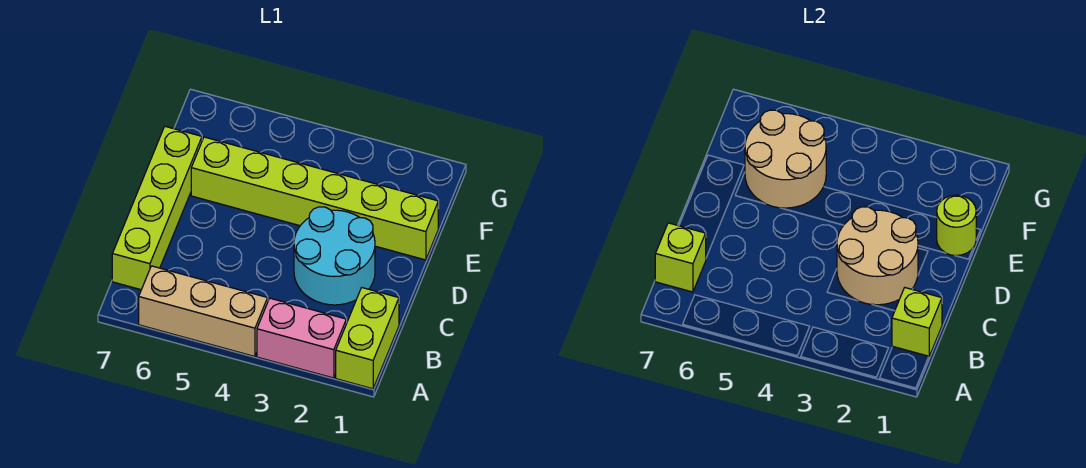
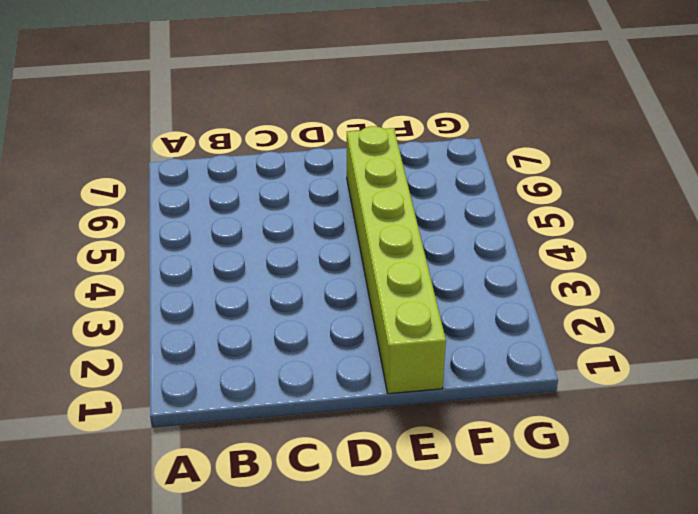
none -> lime 1x2 brick [336,288,399,389]
none -> pink 1x2 brick [257,298,346,378]

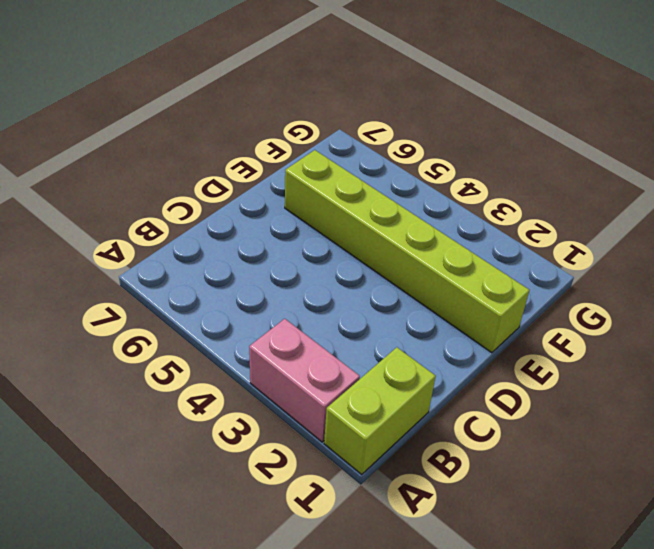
none -> tan 1x3 brick [139,266,268,357]
none -> lime 1x4 brick [112,126,202,290]

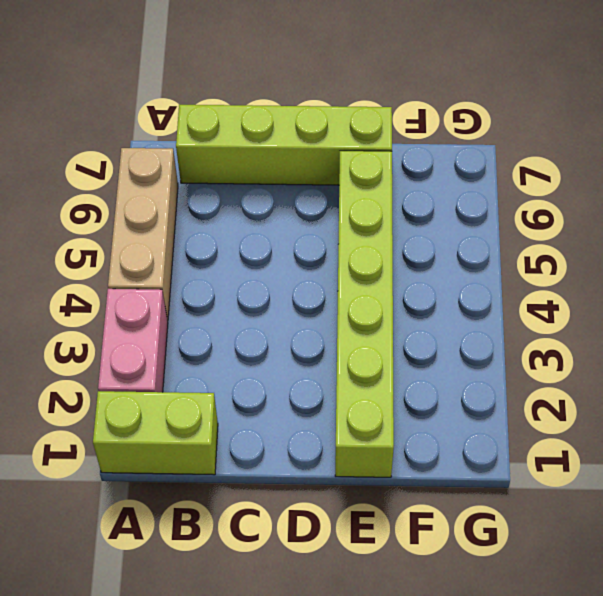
none -> cyan 2x2 round brick [294,207,375,305]
none -> lime 1x1 brick [892,288,942,356]

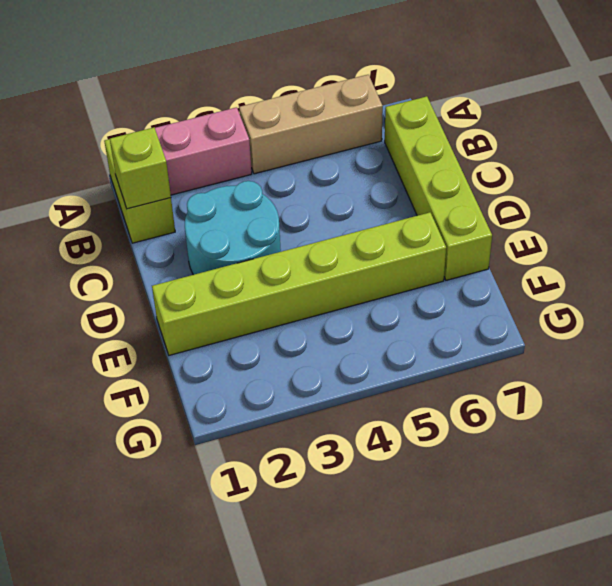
none -> lime 1x1 brick [655,223,706,292]
none -> tan 2x2 round brick [837,207,918,305]

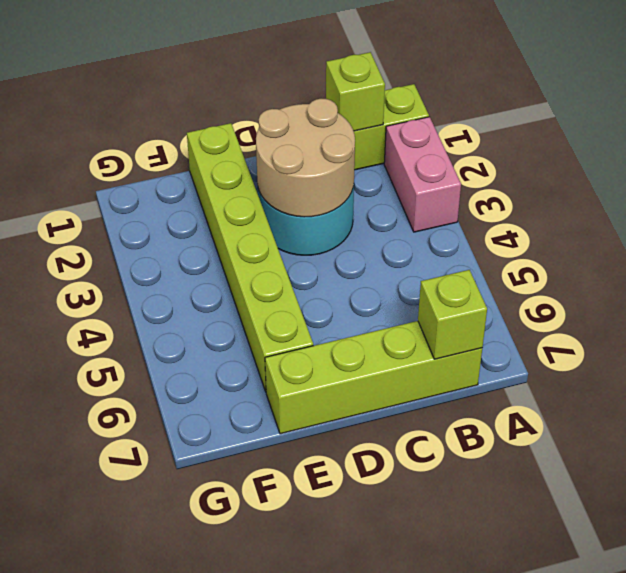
none -> tan 1x3 brick [139,266,268,357]
none -> lime 1x1 round brick [937,195,976,256]

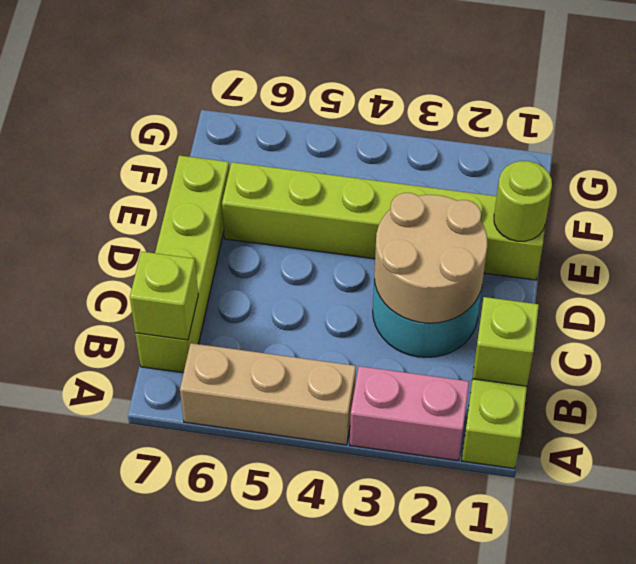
none -> tan 2x2 round brick [745,110,826,208]

